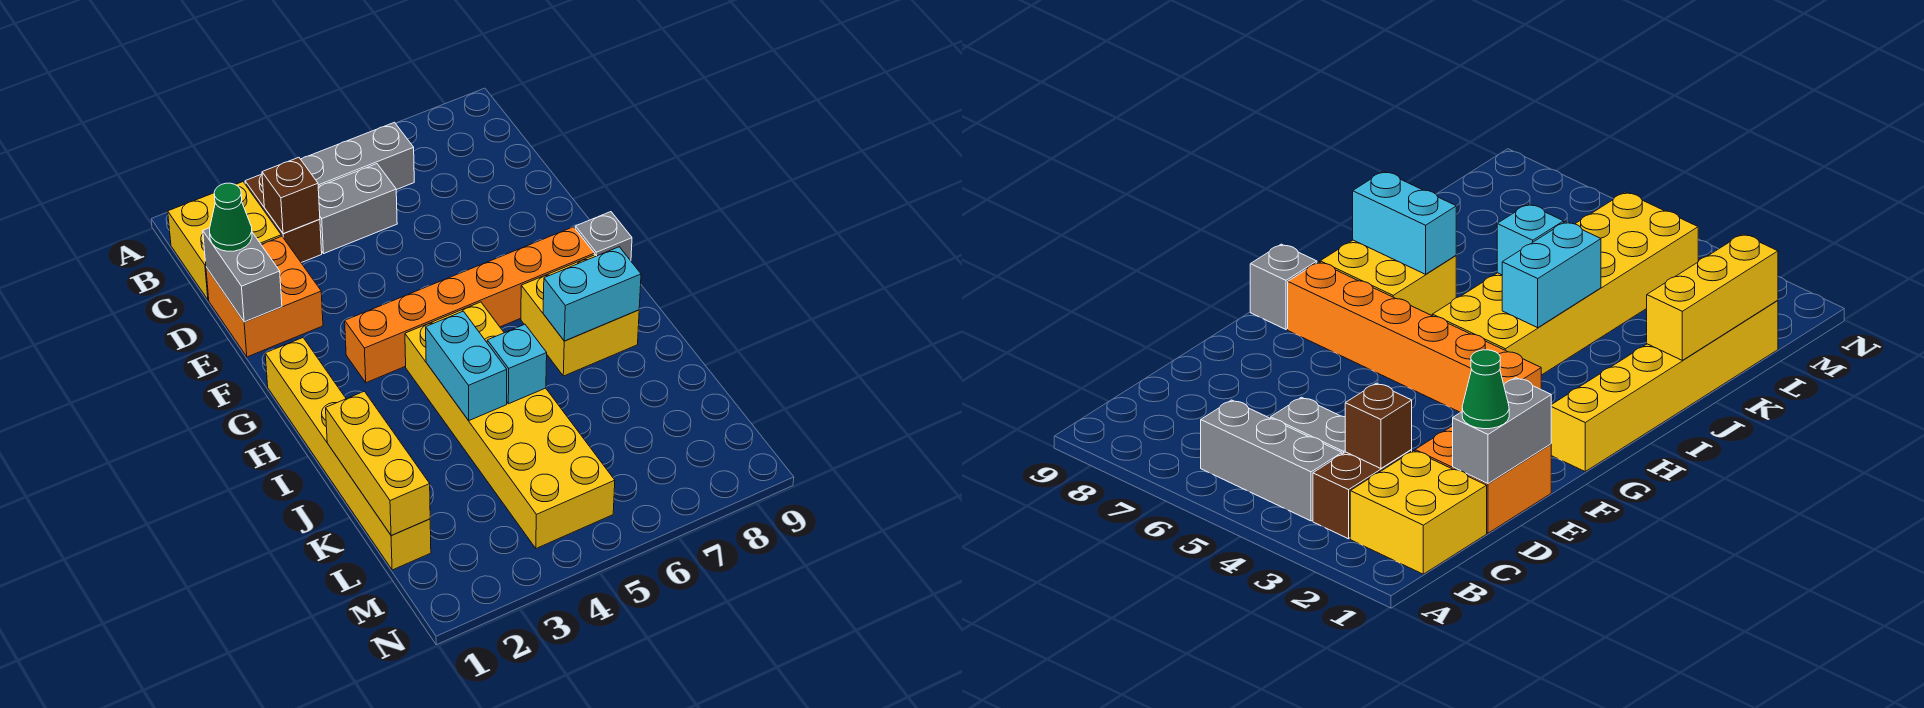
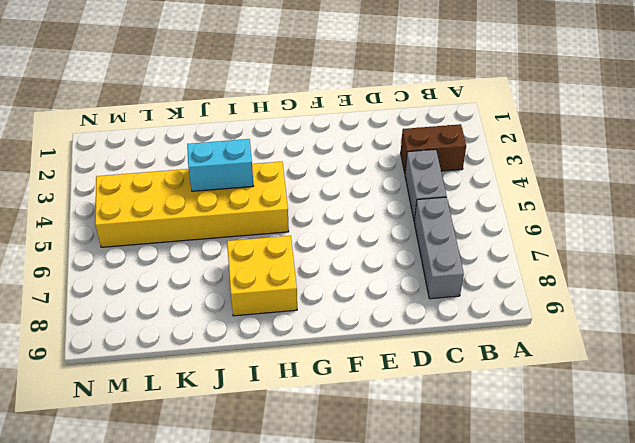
grey 1x3 brick [414,197,464,299] -> grey 1x3 brick moved to [301,122,414,190]
none -> yellow 2x2 brick [168,182,281,300]
none -> orange 2x2 brick [206,236,323,357]
none -> yellow 1x6 brick [265,338,431,570]

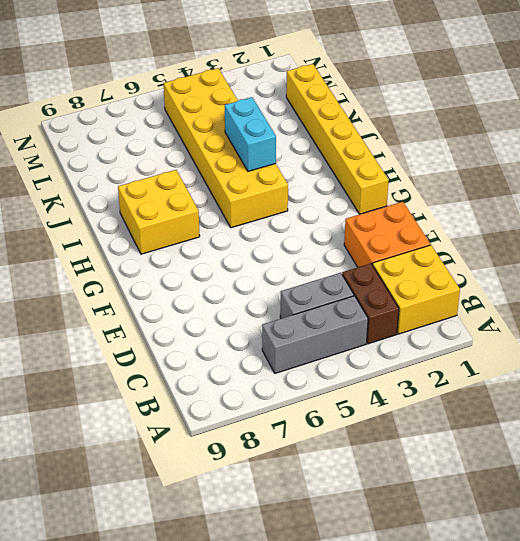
none -> orange 1x6 brick [345,227,594,383]
none -> grey 1x1 brick [575,212,632,261]
none -> brown 1x1 brick [262,157,320,234]

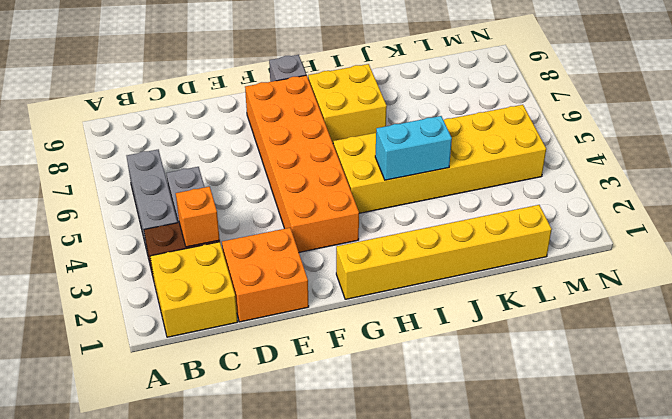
orange 1x1 brick [176,187,220,247] -> brown 1x1 brick [262,157,320,234]
orange 2x6 brick [245,75,359,252] -> orange 1x6 brick [345,227,594,383]
none -> grey 1x2 brick [203,228,282,322]
none -> cyan 1x2 brick [543,247,641,341]
none -> yellow 1x3 brick [326,391,430,535]

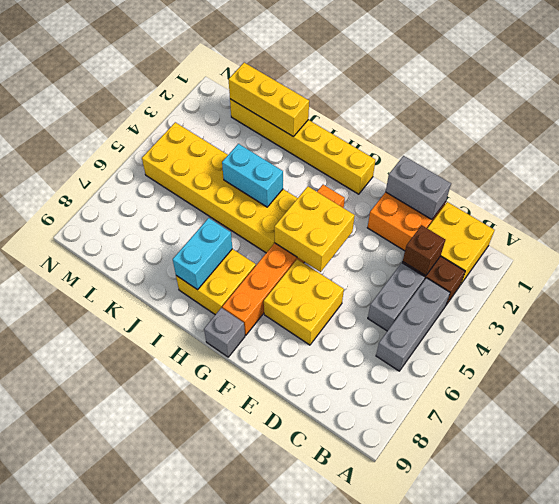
yellow 2x2 brick [264,259,344,345] -> none
yellow 2x2 brick [274,187,355,272] -> none
none -> cyan 1x1 brick [487,324,547,404]
none -> green 1x1 cone [210,183,252,251]

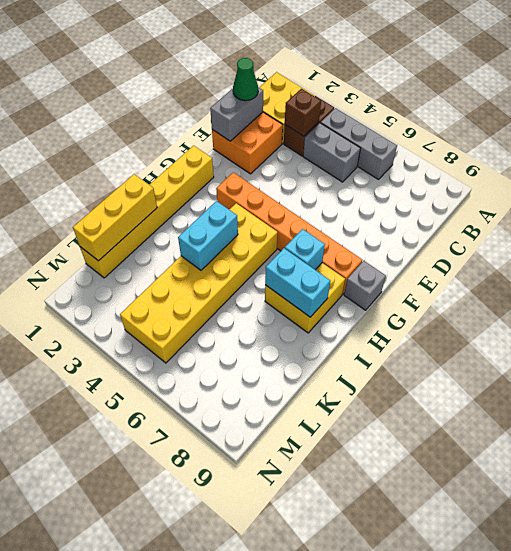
cyan 1x1 brick [285,229,325,270] -> cyan 1x1 brick moved to [487,324,547,404]

